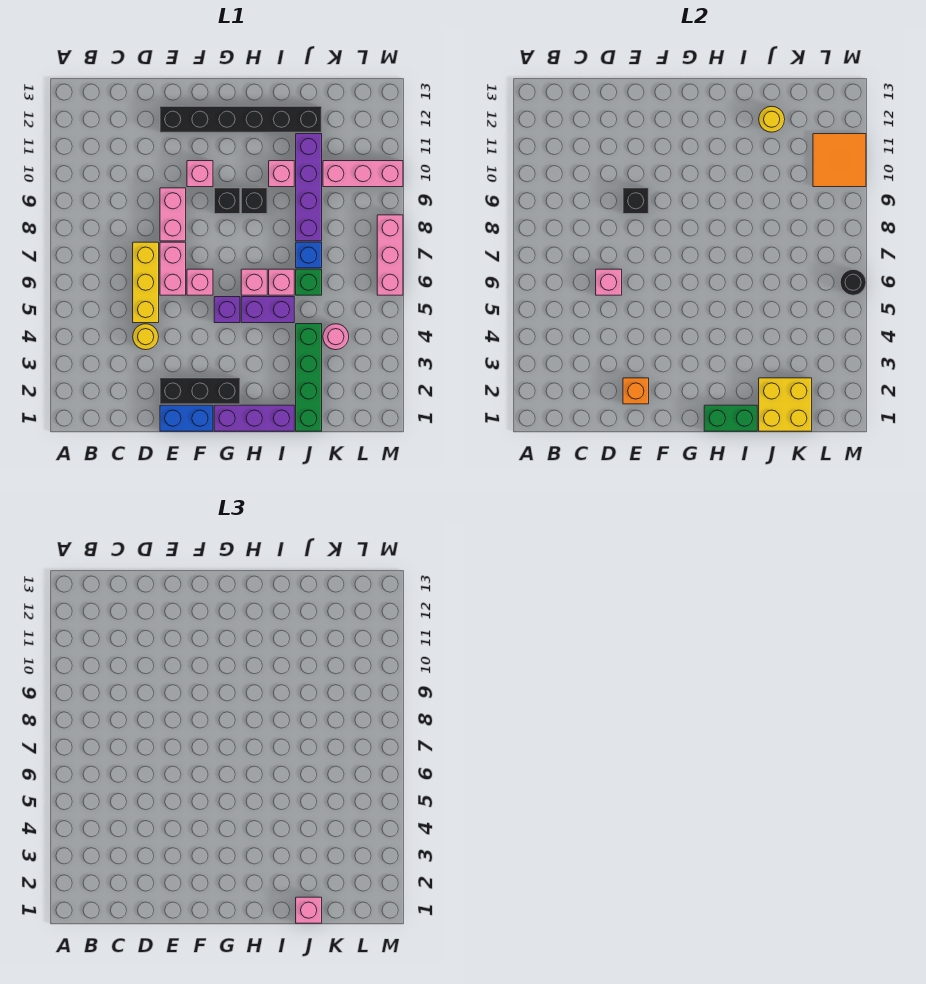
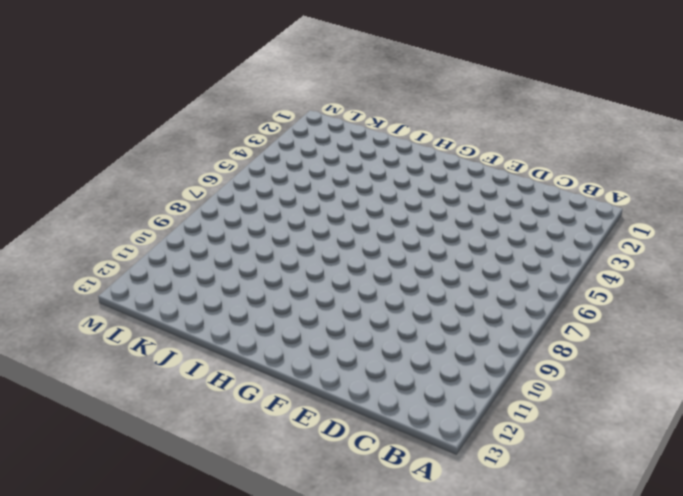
none -> yellow 1x1 round brick [133,324,159,350]
none -> yellow 1x3 brick [133,242,159,323]
none -> blue 1x2 brick [160,405,213,431]
none -> black 1x3 brick [160,378,240,404]

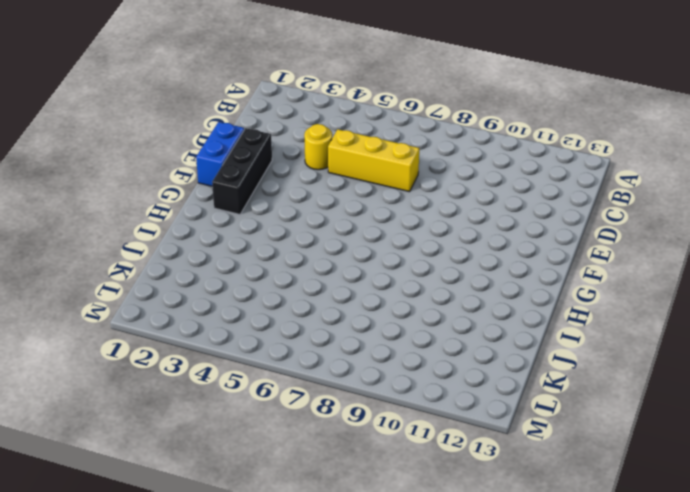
none -> pink 1x2 brick [160,242,186,295]
none -> pink 1x2 brick [160,188,186,241]
none -> black 1x6 brick [160,106,322,132]
none -> pink 1x1 brick [187,269,213,295]

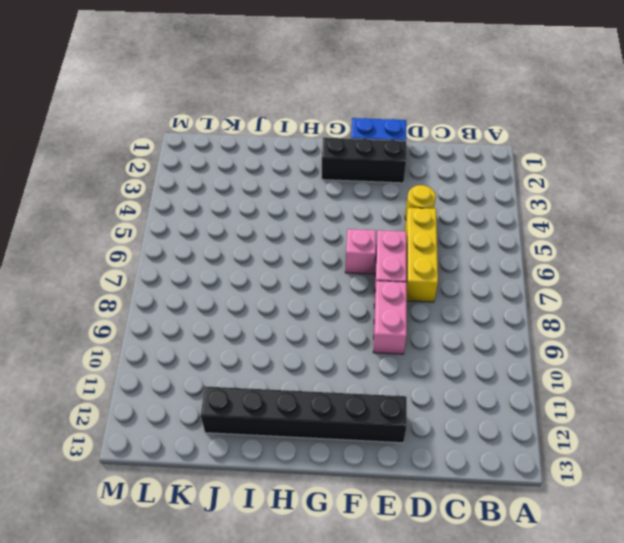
none -> pink 1x1 brick [187,161,213,187]
none -> purple 1x3 brick [214,405,294,431]
none -> purple 1x1 brick [214,297,240,323]
none -> black 1x1 brick [214,188,240,214]

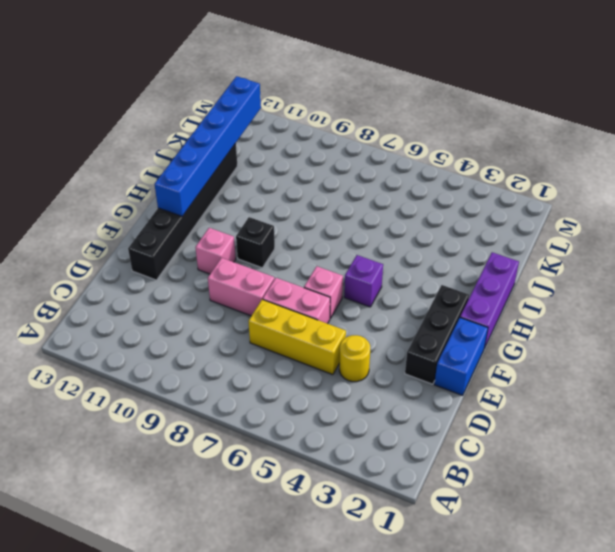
blue 1x6 brick [155,76,261,216] -> yellow 1x1 round brick [759,106,785,132]
none -> purple 1x2 brick [241,297,294,323]
none -> pink 1x1 brick [241,269,267,295]
none -> black 1x1 brick [241,188,267,214]
none -> pink 1x1 brick [269,269,294,295]

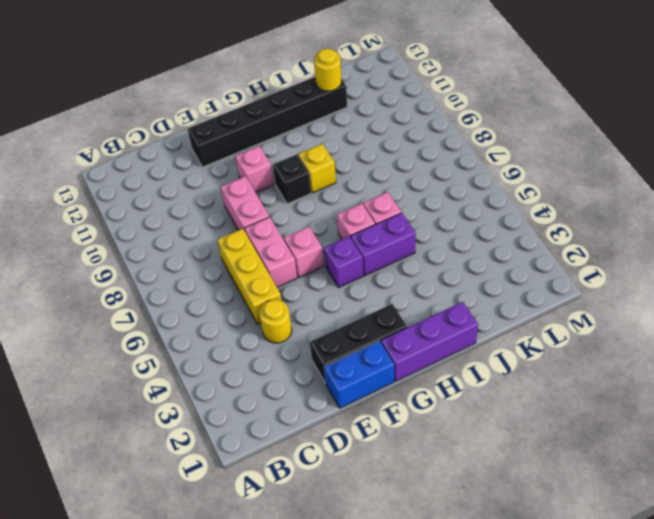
yellow 1x1 brick [298,144,336,193] -> black 1x1 brick [241,188,267,214]
none -> pink 1x1 brick [269,161,294,187]
none -> green 1x4 brick [296,324,322,431]
none -> green 1x1 brick [296,269,322,295]
none -> blue 1x1 brick [296,242,322,268]

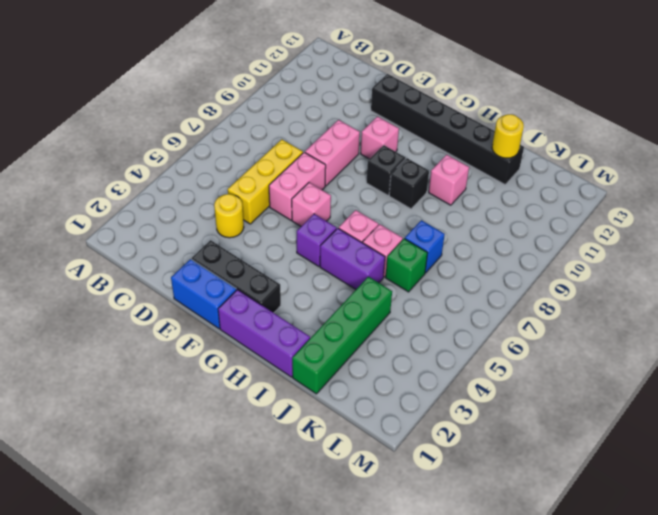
none -> purple 1x4 brick [296,134,322,241]
none -> pink 1x1 round brick [323,324,349,350]
none -> pink 1x3 brick [323,161,403,187]
none -> pink 1x3 brick [377,215,403,295]

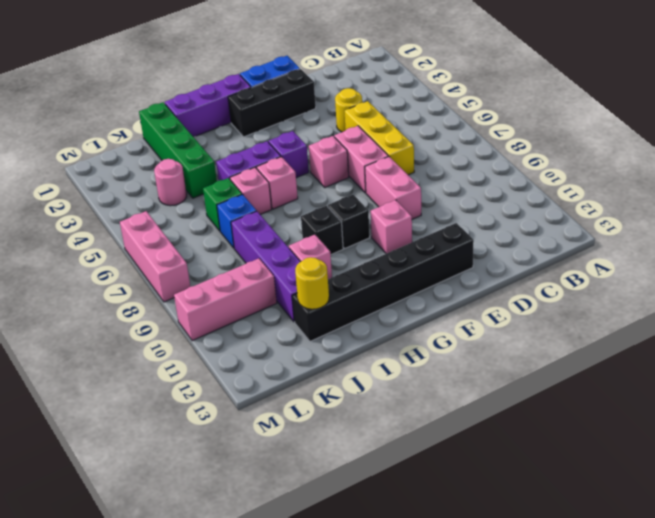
none -> pink 1x1 brick [596,269,622,295]
none -> orange 1x1 brick [623,378,649,404]
none -> black 1x1 brick [623,188,649,214]
none -> green 1x2 brick [704,405,757,431]

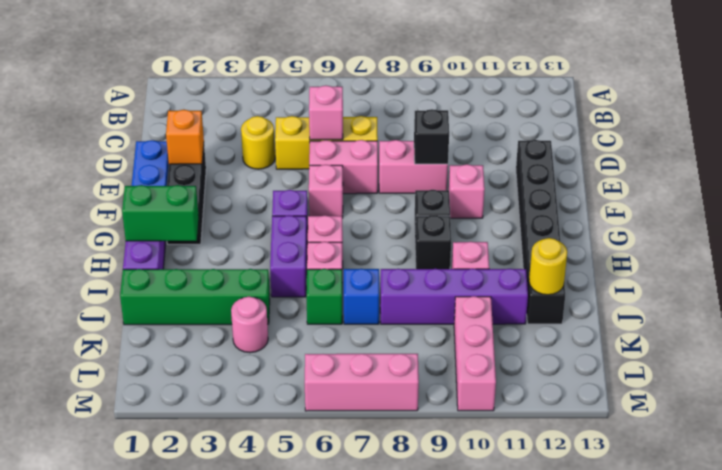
green 1x2 brick [122,185,198,241] -> green 1x2 brick turned to [704,405,757,431]
none -> yellow 2x2 brick [759,378,812,431]
none -> orange 2x2 tile [813,134,866,187]
none -> black 1x1 round brick [840,270,866,295]
none -> pink 1x1 brick [296,897,322,923]

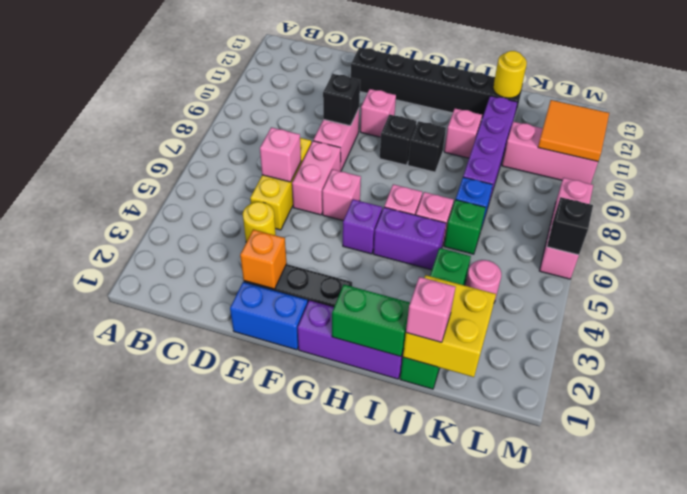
black 1x1 brick [547,197,593,255] -> black 1x1 round brick [840,270,866,295]

